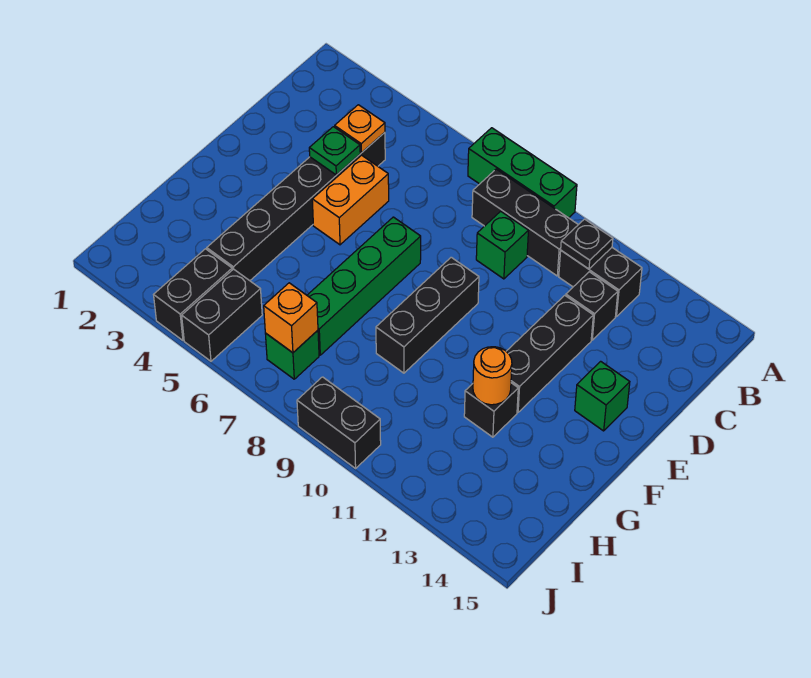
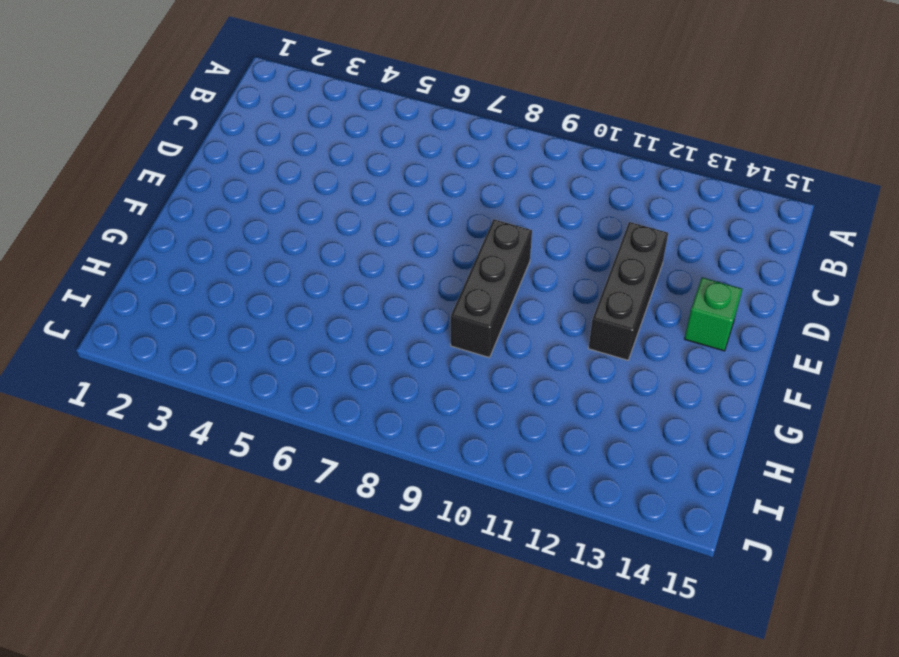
none -> green 1x3 brick [468,128,577,218]
none -> black 1x3 brick [472,169,578,276]
none -> black 1x2 brick [559,248,642,317]

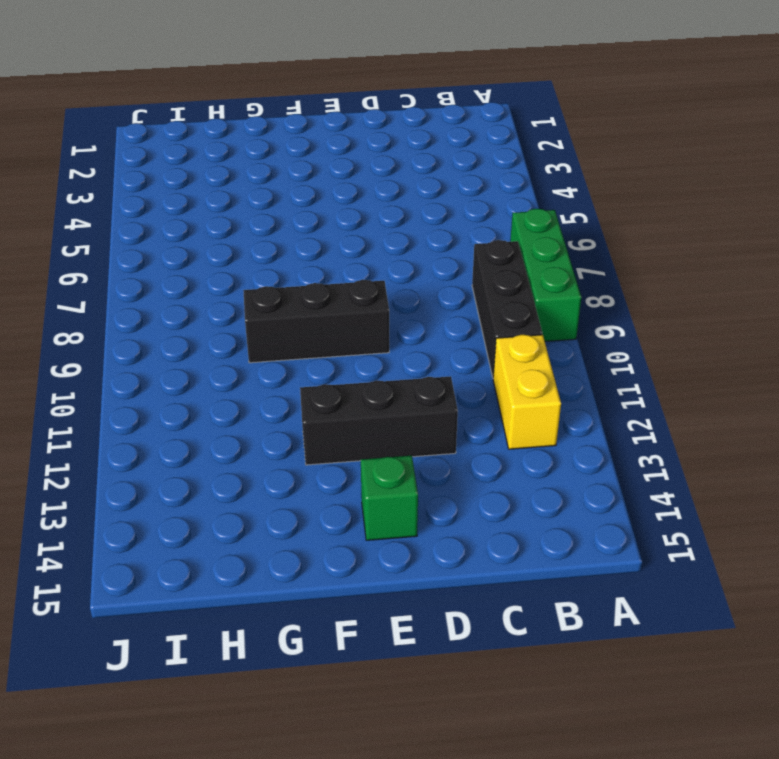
yellow 1x2 brick [493,335,561,449] -> black 1x2 brick [559,248,642,317]
none -> black 1x6 brick [207,132,385,281]
none -> green 1x1 brick [476,211,528,279]
none -> black 1x1 brick [566,272,618,340]

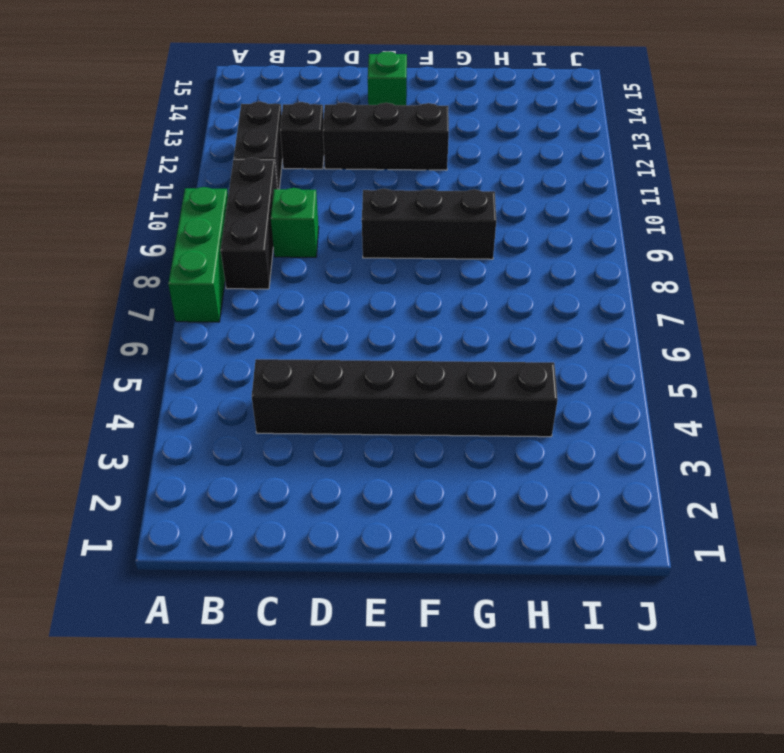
none -> orange 1x2 brick [312,155,389,245]
none -> green 1x4 brick [307,217,421,355]
none -> black 1x1 brick [464,383,518,437]

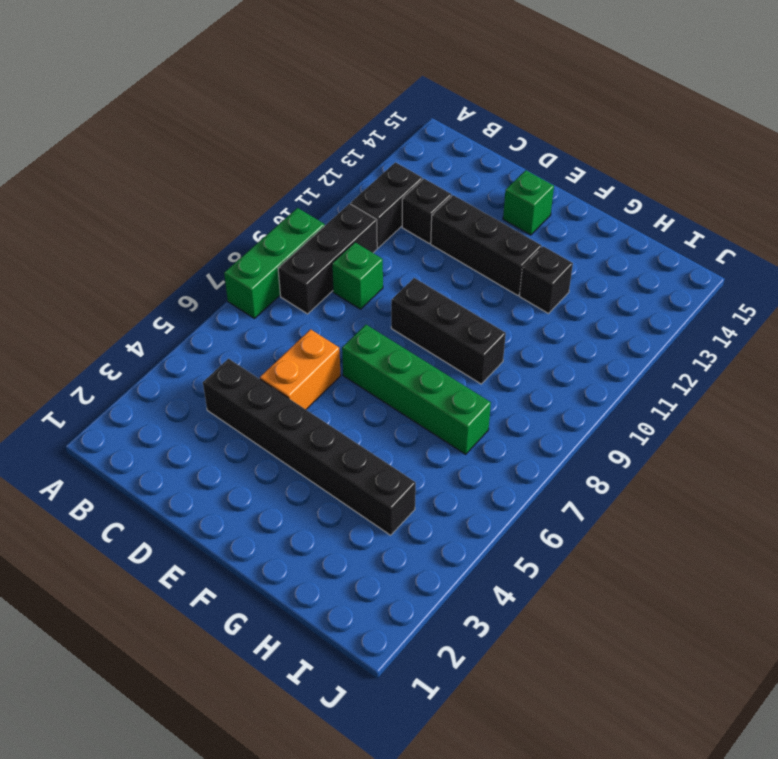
orange 1x2 brick [260,329,341,409] -> orange 1x2 brick turned to [312,155,389,245]
none -> black 1x2 brick [154,249,232,340]
none -> black 1x2 brick [182,269,262,361]
none -> green 1x1 brick [265,330,319,379]

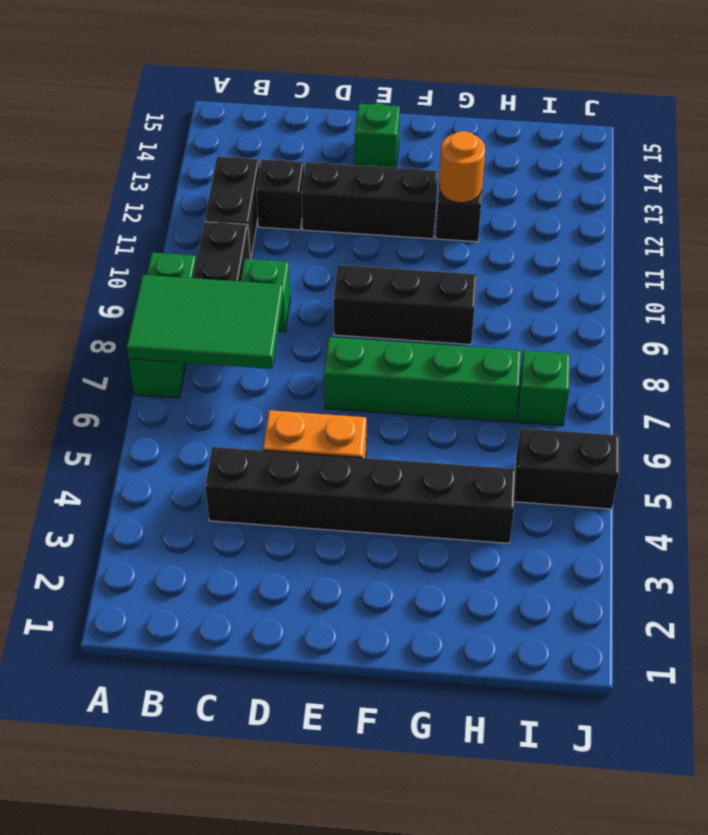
green 2x3 tile [127,275,283,369] -> none
none -> black 1x2 brick [154,249,232,340]
none -> black 1x2 brick [297,377,381,468]
none -> black 1x1 plate [561,219,613,269]

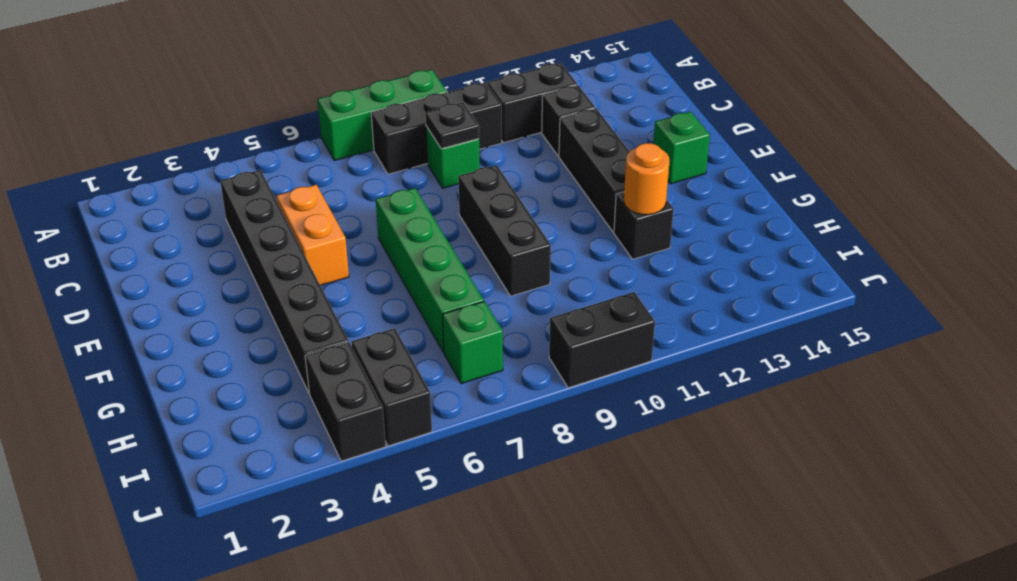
black 1x1 plate [425,102,479,149] -> black 1x1 plate moved to [561,219,613,269]
none -> orange 1x1 plate [335,105,385,153]
none -> green 1x1 plate [309,127,360,175]
none -> orange 1x1 brick [264,283,318,353]

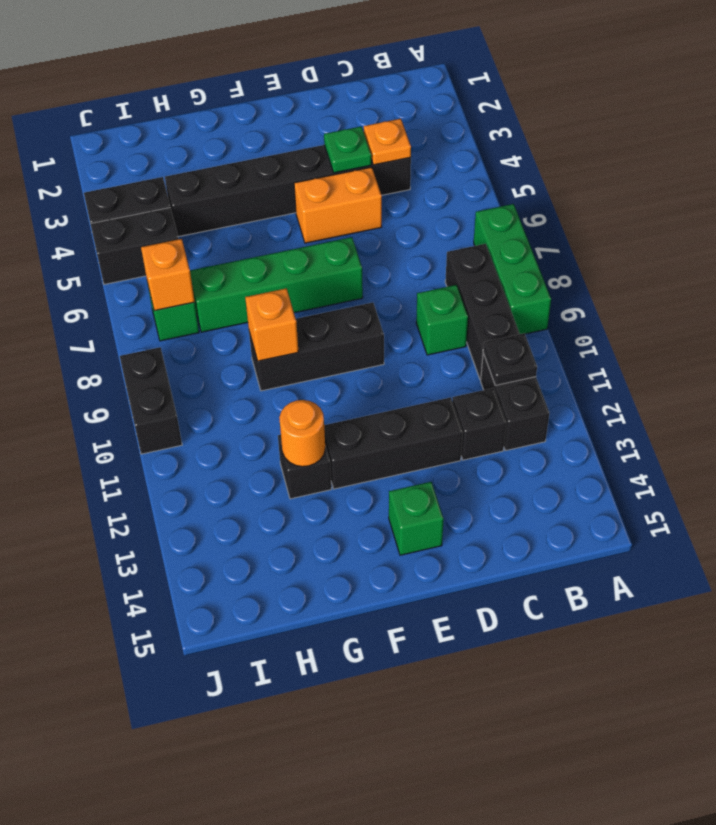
orange 1x1 brick [245,288,299,361] -> none

